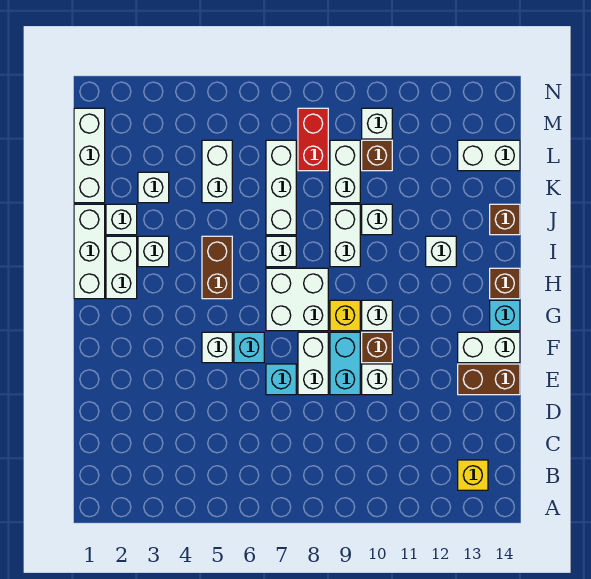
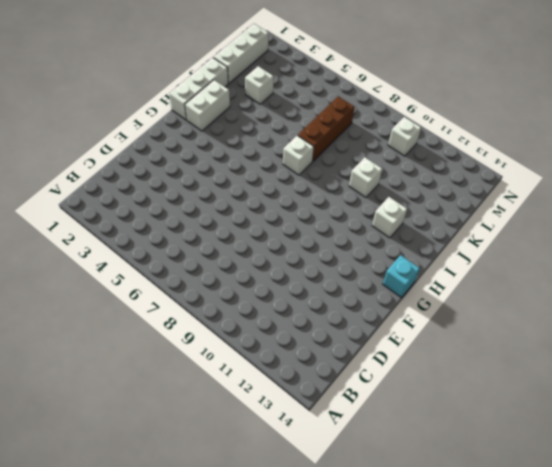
brown 1x3 brick [298,96,355,162] -> white 1x3 brick [266,140,296,235]
none -> yellow 1x1 brick [458,460,488,490]
none -> cyan 1x1 brick [266,364,296,395]
none -> white 1x2 brick [298,332,328,395]
none -> cyan 1x2 brick [330,332,360,395]

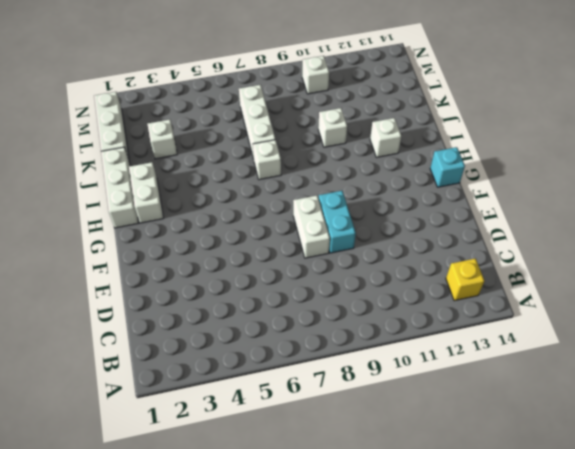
none -> cyan 1x1 brick [266,364,296,395]
none -> white 1x1 brick [362,364,392,395]
none -> brown 1x2 brick [458,364,520,395]
none -> white 1x1 brick [202,332,232,363]

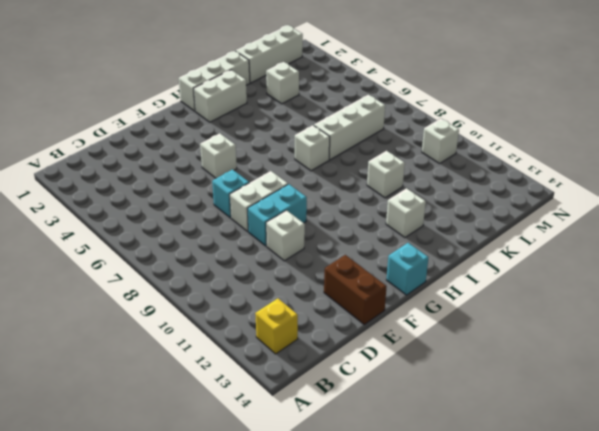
none -> cyan 1x1 brick [234,332,264,363]
none -> brown 1x1 brick [362,332,392,363]
none -> white 1x2 brick [458,332,520,363]
none -> white 2x2 brick [266,268,328,331]

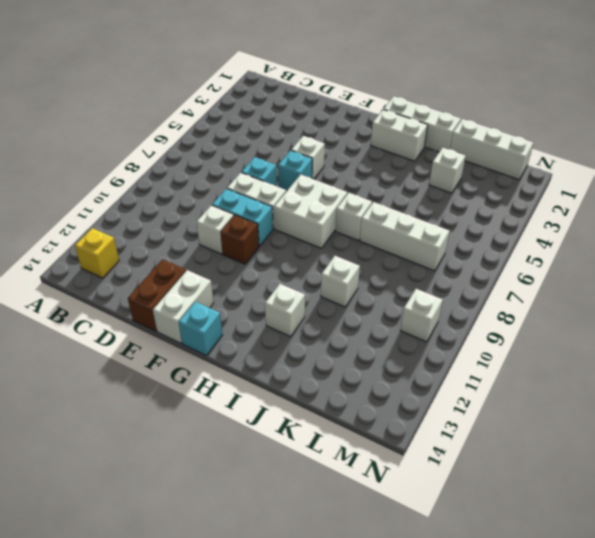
none -> yellow 1x1 brick [330,300,360,331]
none -> white 1x1 brick [362,300,392,331]
none -> brown 1x2 brick [202,236,232,299]
none -> brown 1x1 brick [490,268,520,299]

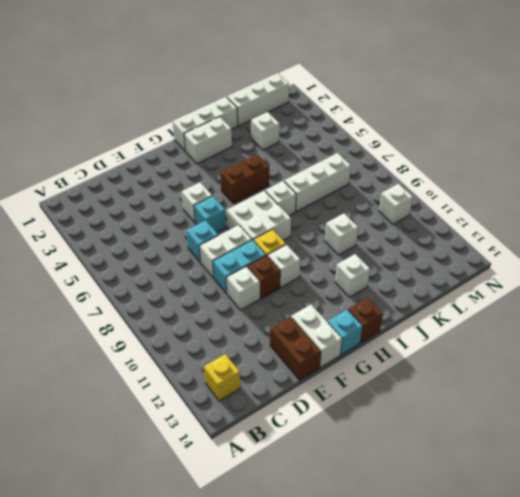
none -> white 1x1 brick [138,236,169,267]
none -> white 1x2 brick [330,204,360,267]
none -> white 1x1 brick [106,204,137,235]
none -> brown 1x1 brick [490,204,520,235]

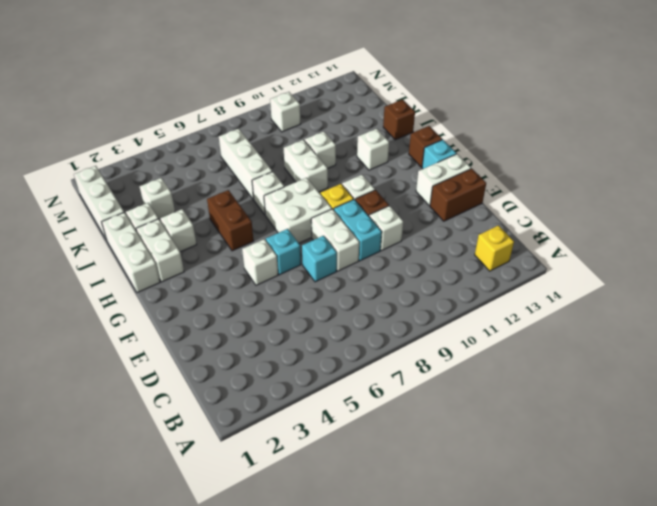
none -> white 1x2 brick [202,140,232,203]
none -> white 1x2 brick [330,140,360,203]
none -> red 1x2 brick [298,108,328,171]
none -> brown 1x1 brick [362,140,392,171]

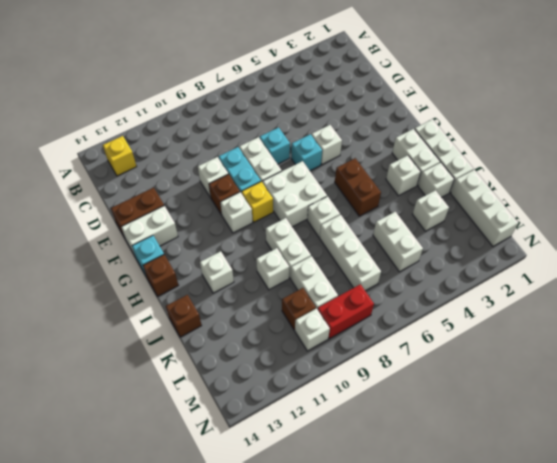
red 1x2 brick [318,284,374,339] -> red 1x2 brick turned to [298,108,328,171]
none -> white 1x2 brick [458,140,520,171]

